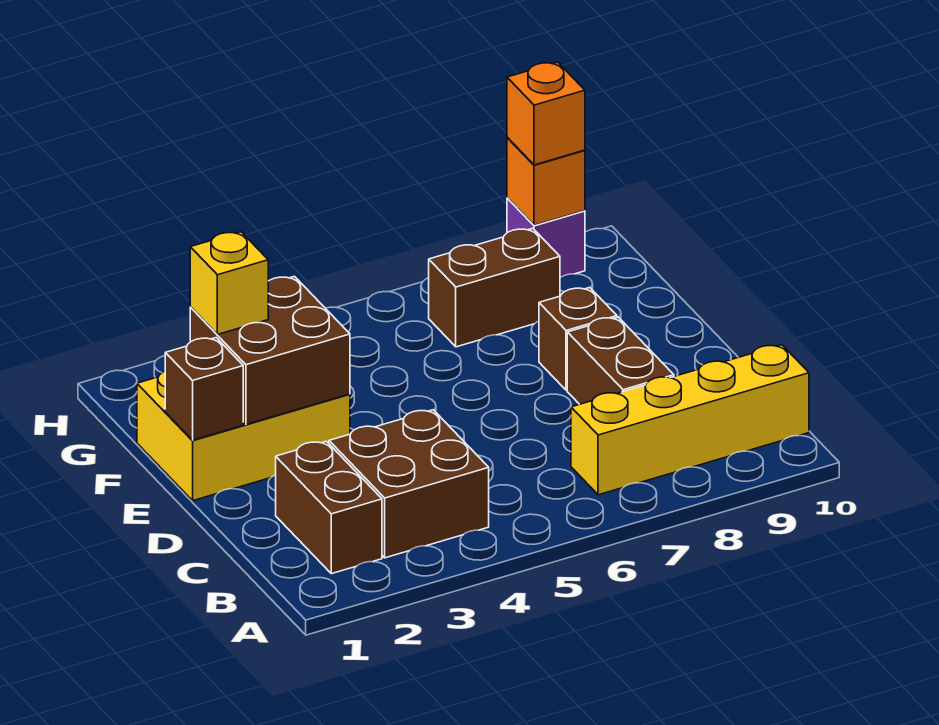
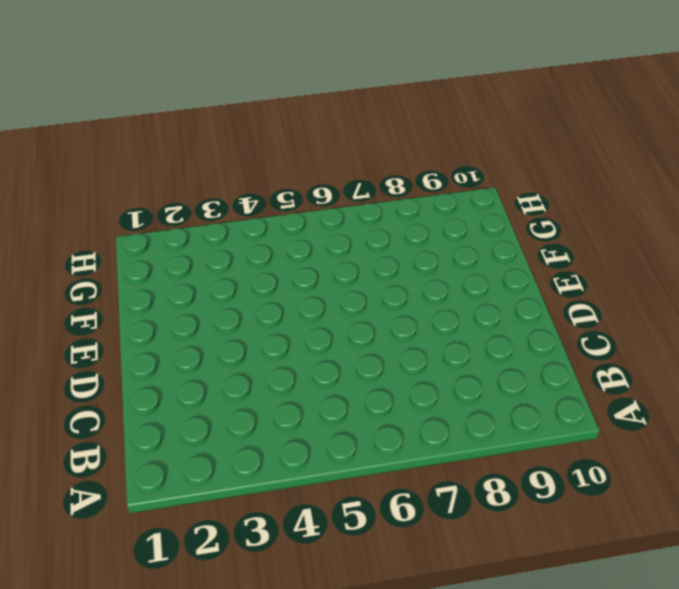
none -> brown 1x2 brick [276,441,382,574]
none -> brown 2x2 brick [329,410,489,558]
none -> yellow 1x4 brick [571,345,809,495]

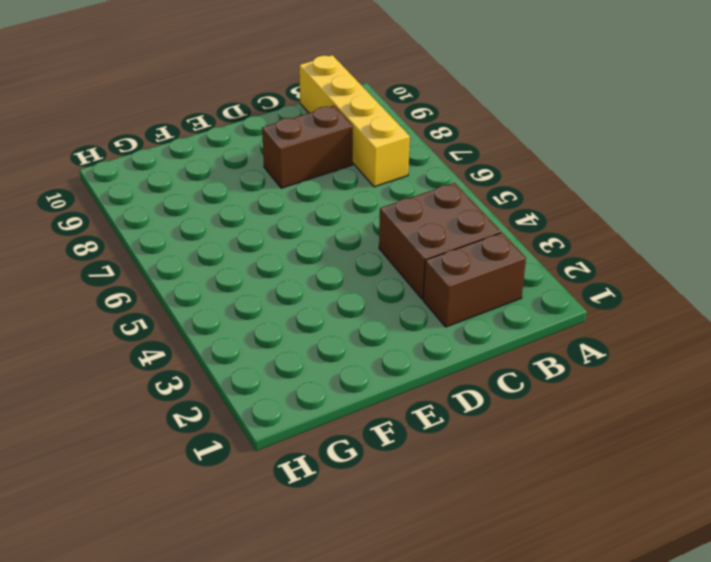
none -> yellow 2x3 brick [137,372,350,501]
none -> brown 1x1 brick [539,288,617,390]
none -> brown 1x2 brick [429,228,560,347]

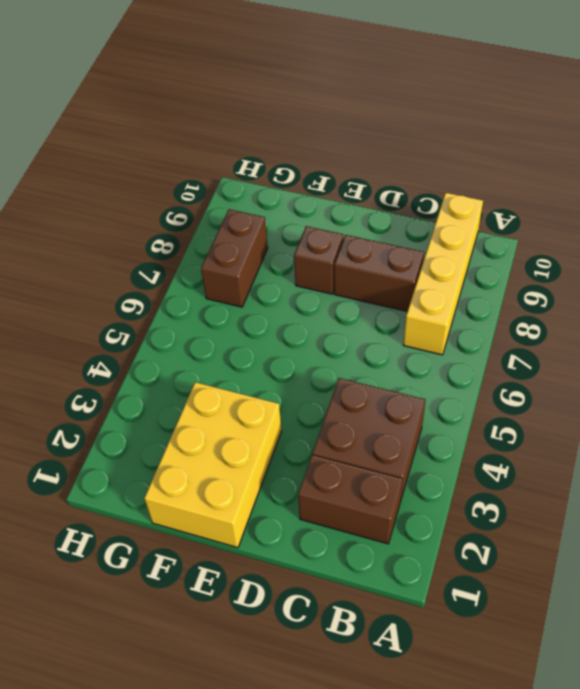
none -> purple 1x1 brick [507,198,585,277]
none -> brown 1x1 brick [165,338,243,440]
none -> brown 2x2 brick [190,276,350,424]

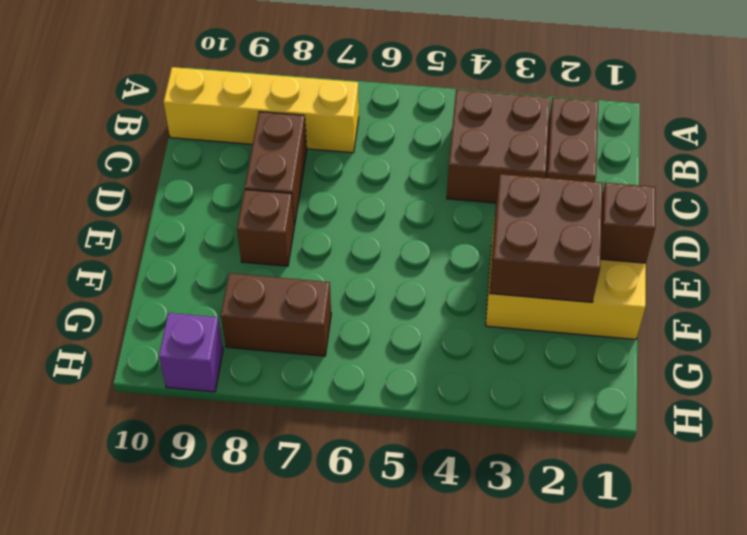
none -> orange 1x1 brick [507,137,585,225]
none -> yellow 1x1 brick [190,232,268,335]
none -> orange 1x1 brick [507,62,585,165]

